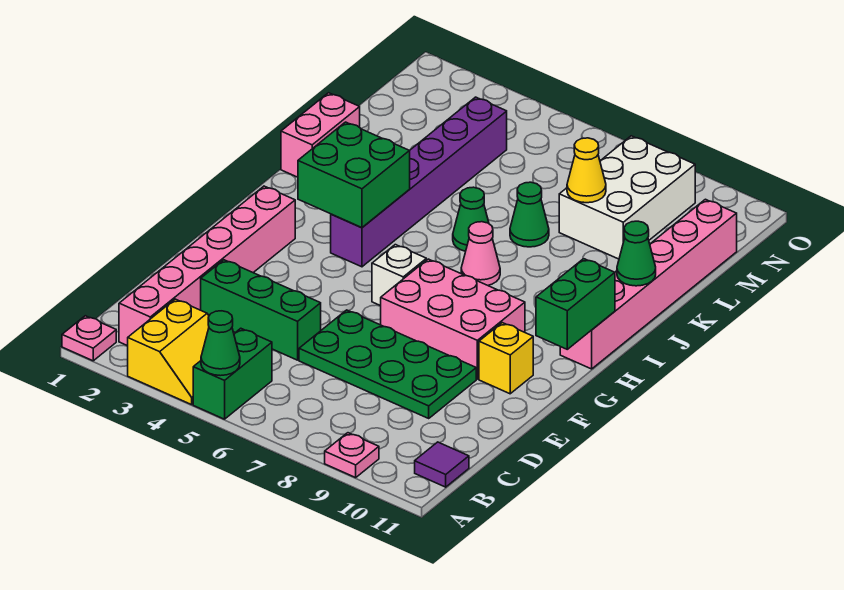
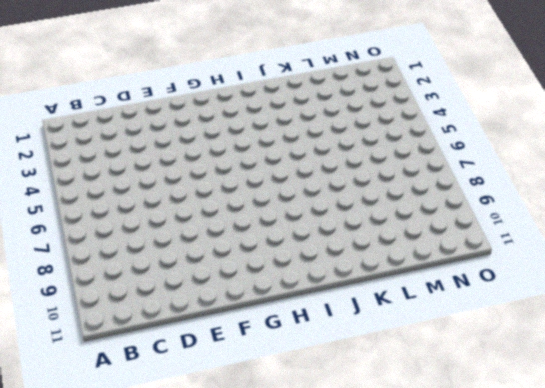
none -> pink 1x1 plate [62,316,116,361]
none -> yellow 2x2 slope [128,299,209,405]
none -> green 1x2 brick [193,328,272,419]

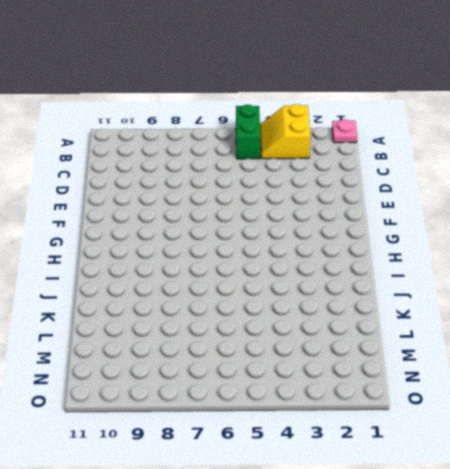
none -> pink 1x1 plate [325,433,379,478]
none -> pink 1x6 brick [119,186,295,346]
none -> purple 1x1 tile [415,442,469,487]

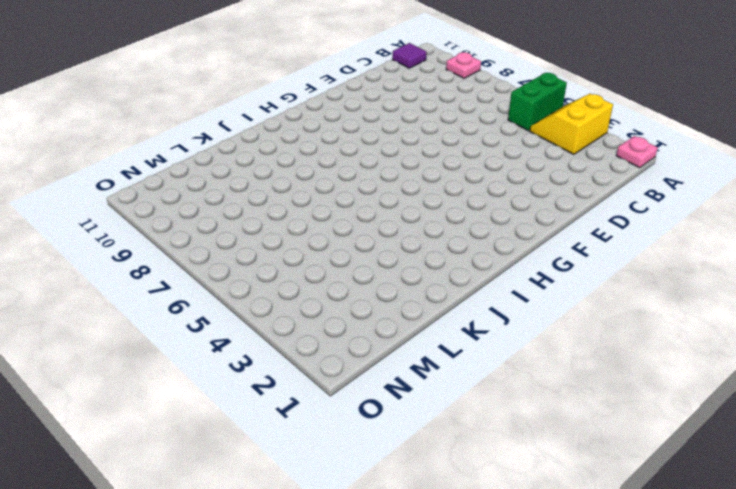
none -> pink 1x6 brick [119,186,295,346]
none -> green 1x3 brick [201,260,321,360]
none -> green 2x4 plate [299,310,476,418]

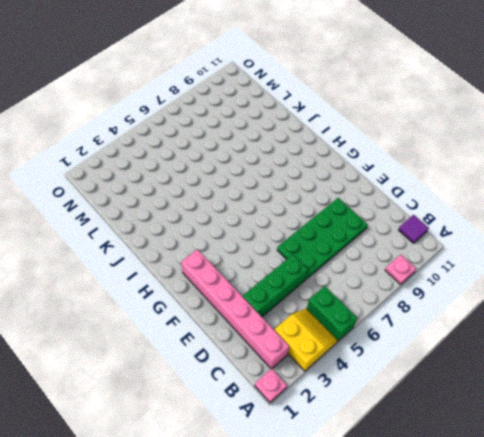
none -> pink 2x3 brick [381,259,525,379]
none -> yellow 1x1 brick [479,323,533,394]
none -> white 1x1 brick [372,245,426,306]

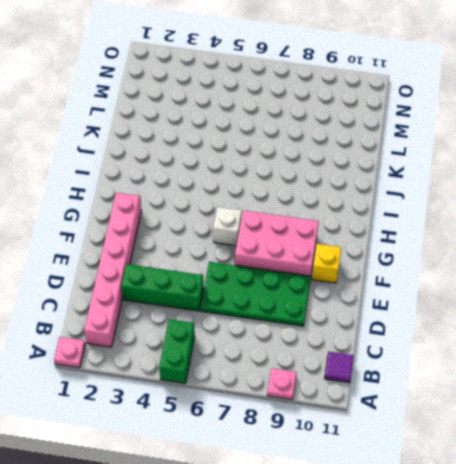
none -> yellow 2x2 slope [128,299,209,405]
none -> purple 1x6 brick [331,97,507,267]
none -> pink 1x6 brick [560,199,737,369]

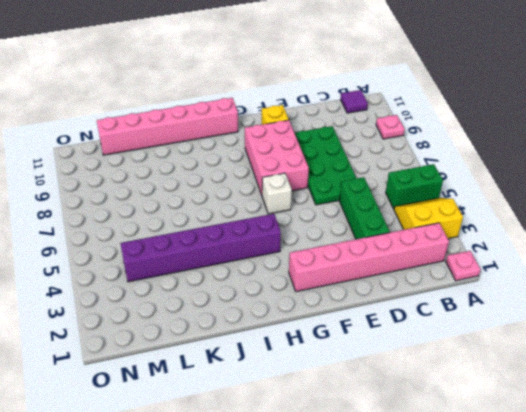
none -> pink 1x1 cone [461,222,500,285]
none -> pink 1x2 brick [281,93,360,177]
none -> green 1x1 cone [453,187,489,251]

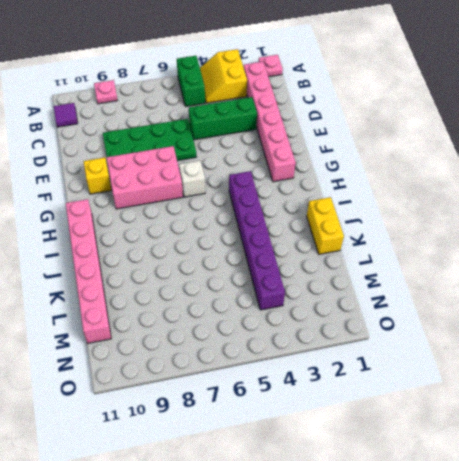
yellow 1x2 brick [307,197,344,254] -> pink 1x2 brick [281,93,360,177]
none -> pink 1x1 cone [461,222,500,285]
none -> green 1x1 cone [453,187,489,251]
none -> green 1x1 cone [510,182,549,247]

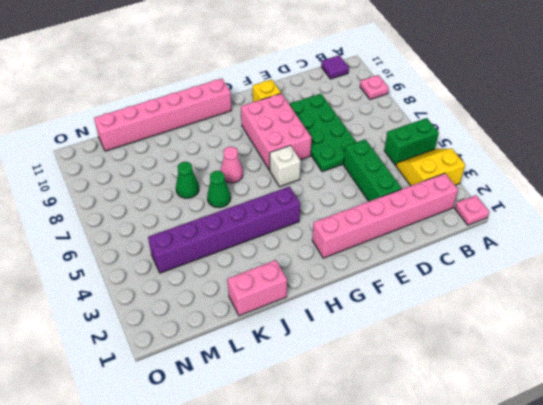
none -> white 2x3 brick [559,136,695,259]
none -> green 1x1 cone [201,311,240,376]
none -> green 1x2 brick [536,259,615,349]

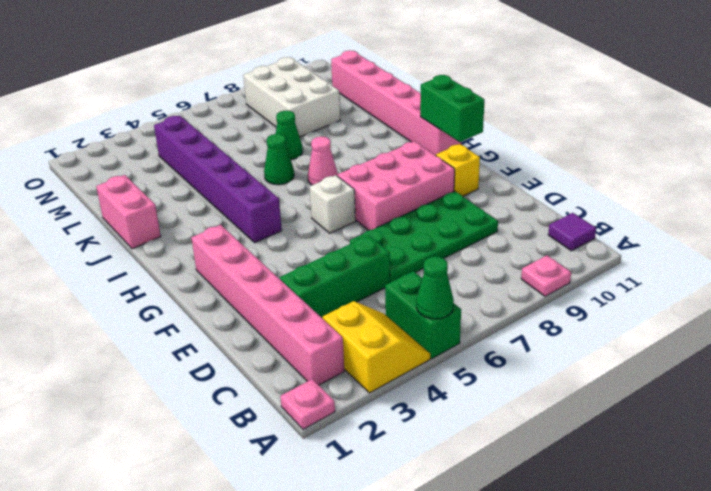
none -> green 2x2 brick [298,122,410,228]
none -> green 1x1 cone [617,221,656,286]
none -> yellow 1x1 cone [567,138,606,203]

